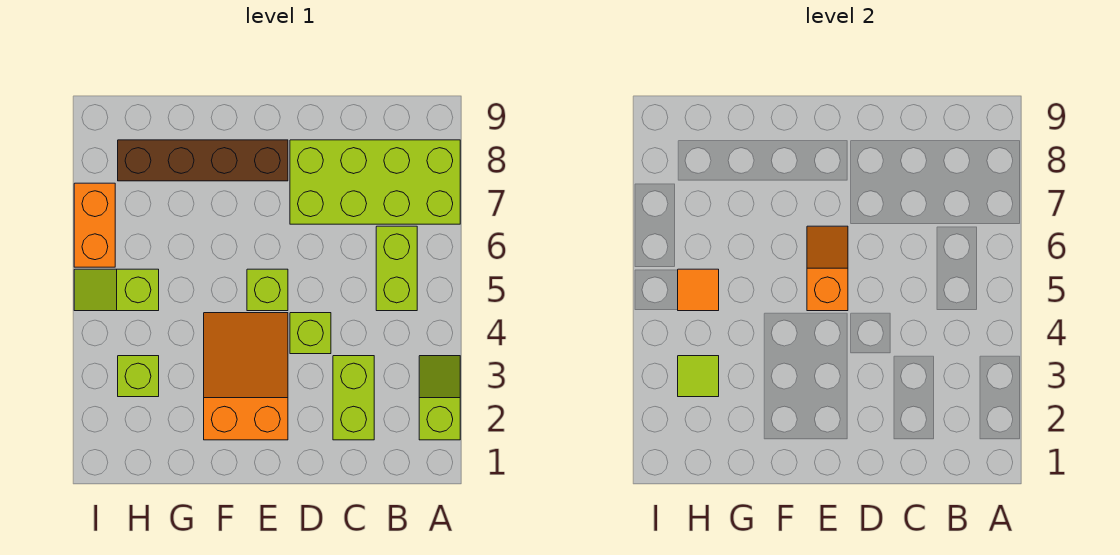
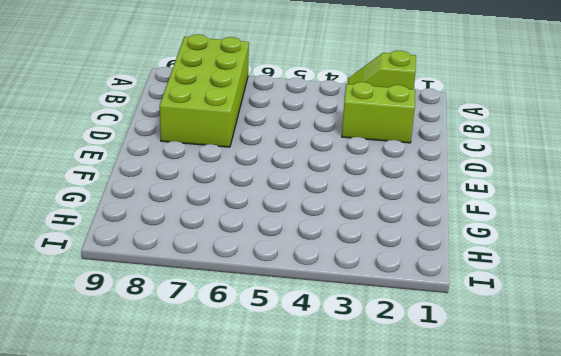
none -> lime 1x2 brick [376,226,417,311]
none -> lime 1x1 brick [290,313,331,354]
none -> orange 2x3 slope [204,313,288,440]

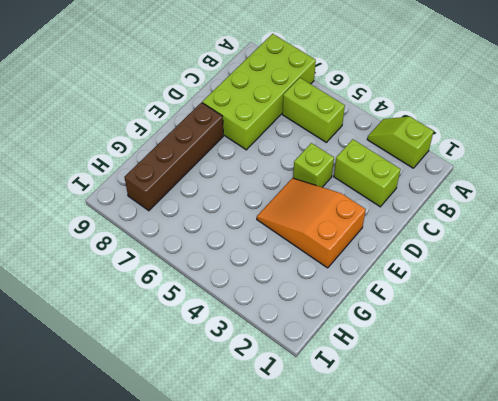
none -> lime 1x1 brick [247,269,288,311]
none -> lime 1x1 brick [118,356,159,397]
none -> lime 1x2 slope [74,269,159,311]

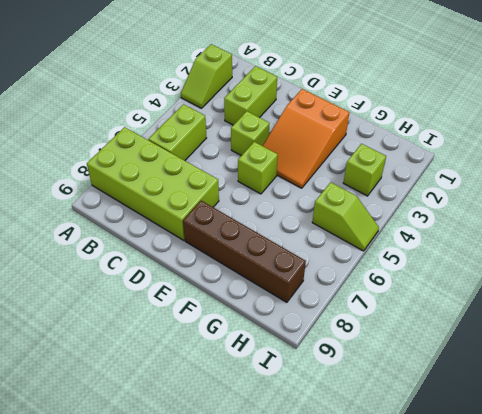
none -> orange 1x2 brick [74,183,115,267]
none -> orange 1x2 slope [807,226,848,311]
none -> lime 1x1 tile [678,356,719,397]

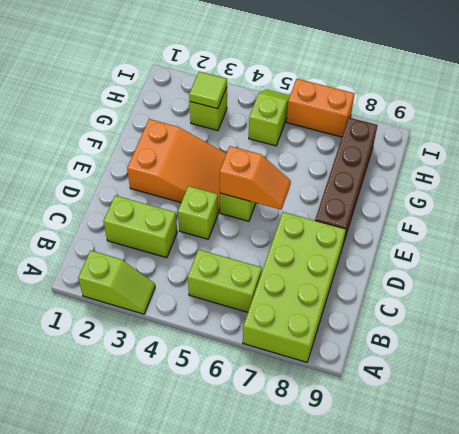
none -> orange 1x1 tile [678,269,719,311]

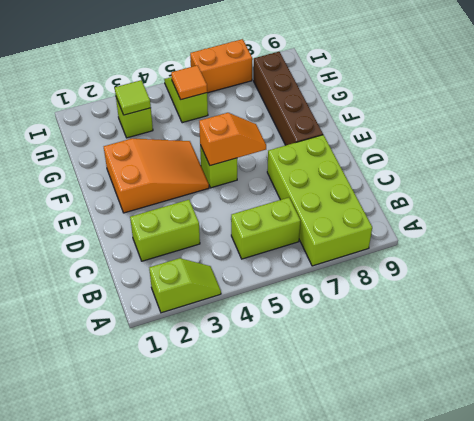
none -> lime 1x1 brick [290,313,331,354]

